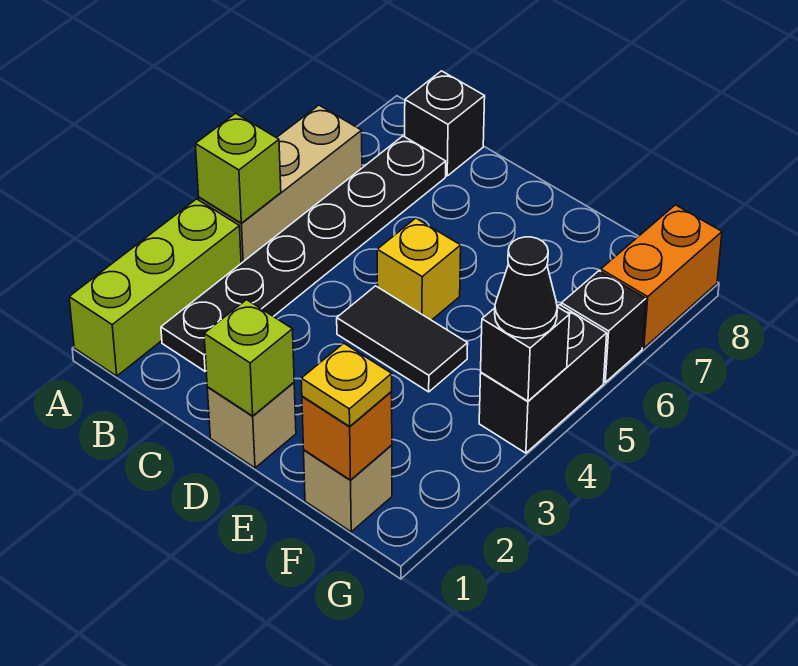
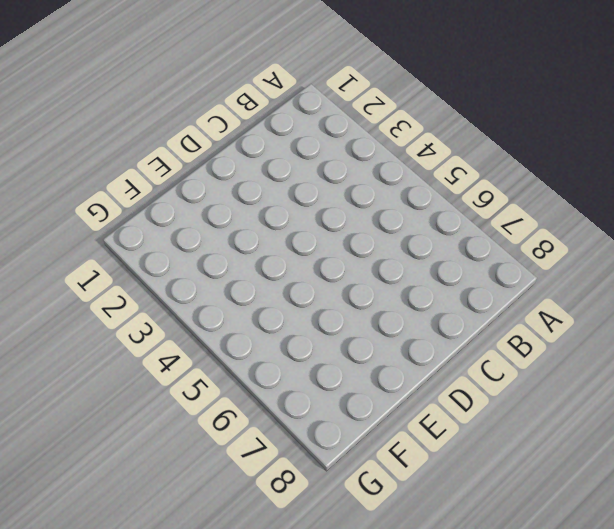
none -> lime 1x3 brick [69,199,241,376]
none -> tan 1x3 brick [199,105,362,263]
none -> black 1x6 plate [161,136,446,371]

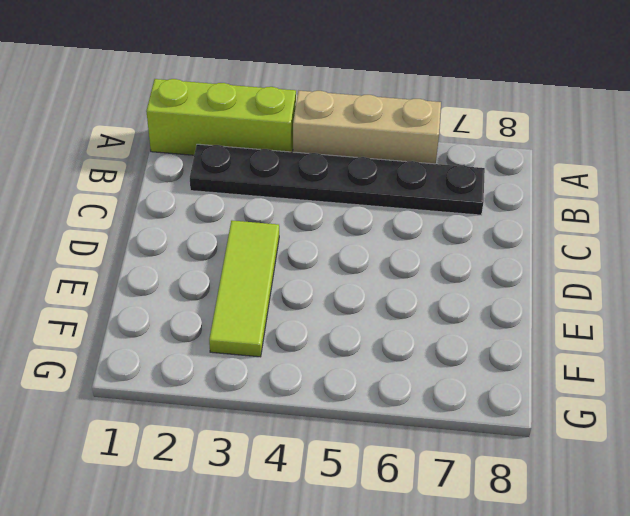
lime 1x3 tile [209,221,279,357] -> none
none -> black 1x1 brick [405,71,485,176]
none -> tan 1x1 brick [207,383,296,468]
none -> black 1x2 tile [337,286,468,392]

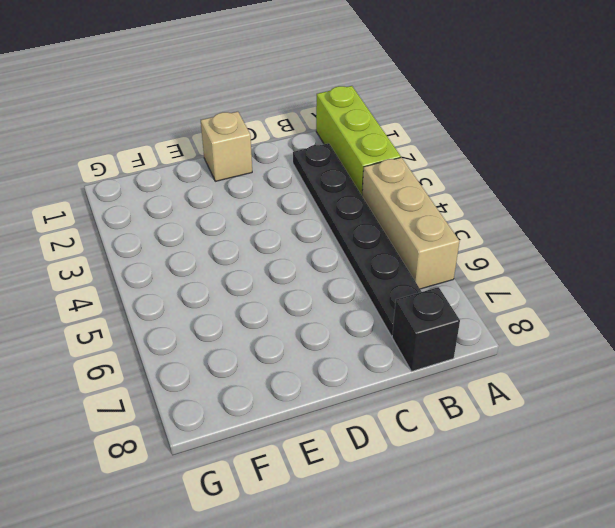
none -> black 1x2 tile [337,286,468,392]
none -> yellow 1x1 brick [377,218,461,320]
none -> tan 1x1 brick [304,445,392,532]

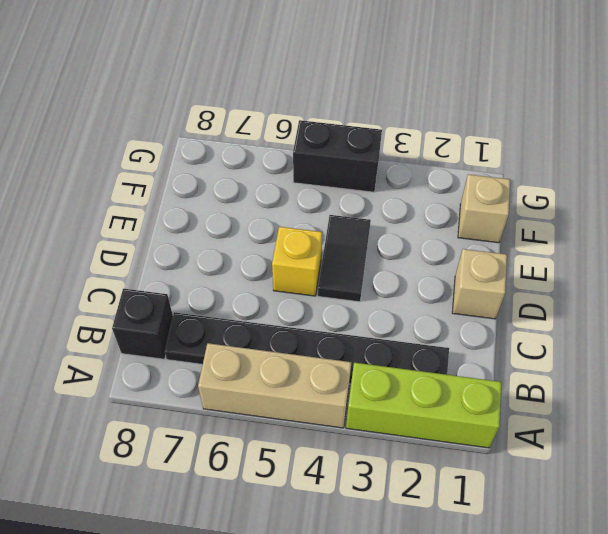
none -> black 1x1 brick [561,271,646,382]
none -> orange 1x2 brick [601,205,722,348]
none -> lime 1x1 brick [195,113,281,223]

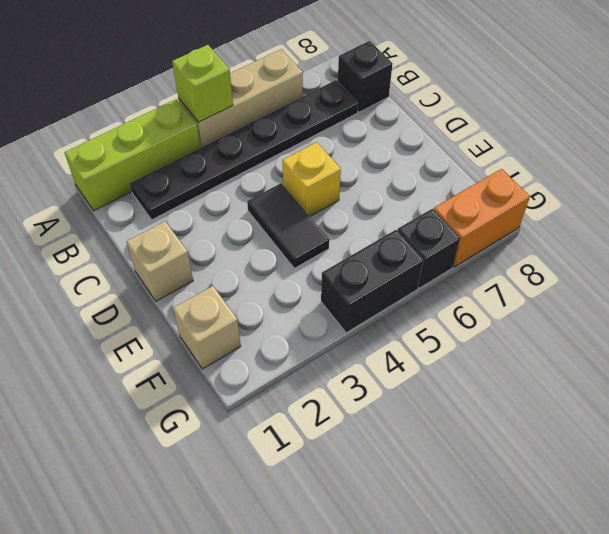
none -> lime 1x1 brick [204,300,294,416]
none -> orange 1x1 brick [302,391,392,480]
none -> black 1x1 brick [481,307,570,401]

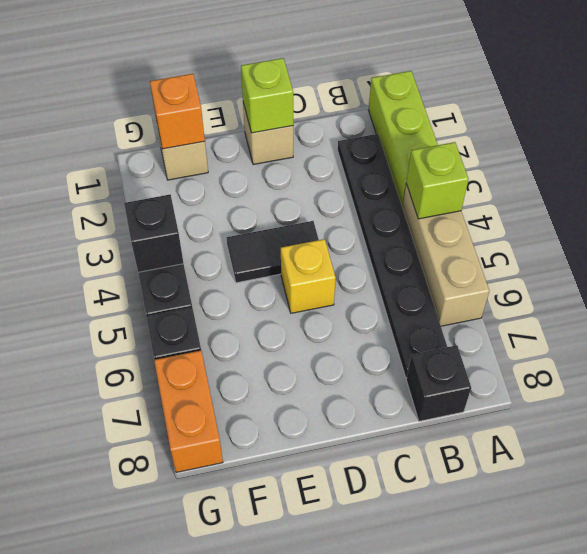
none -> yellow 1x1 plate [301,343,392,426]
none -> black 1x1 cone [495,237,557,338]

